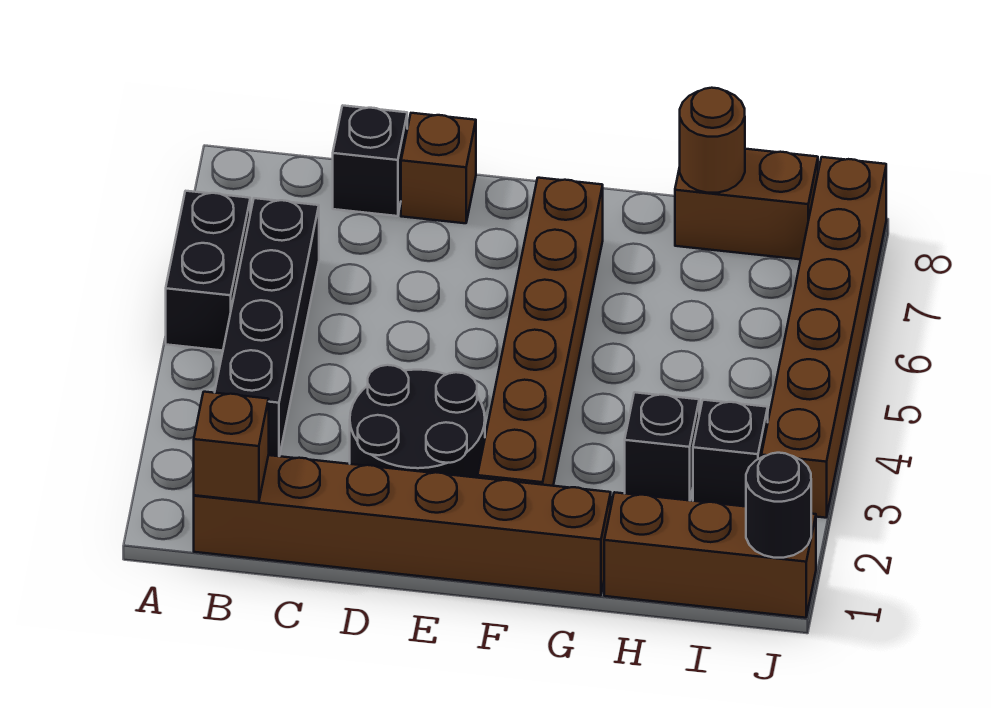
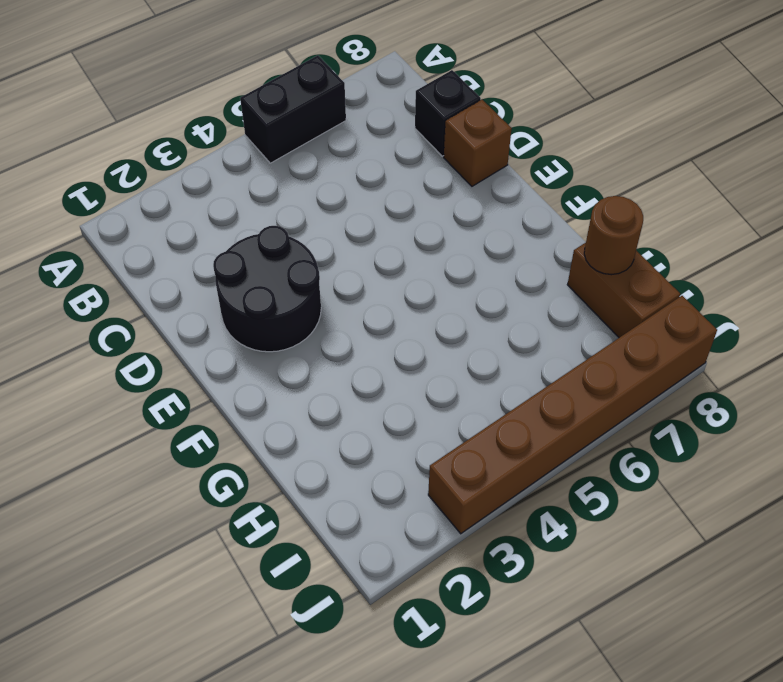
none -> brown 1x6 brick [194,455,611,596]
none -> black 1x4 brick [215,198,319,456]
none -> brown 1x6 brick [478,178,603,486]

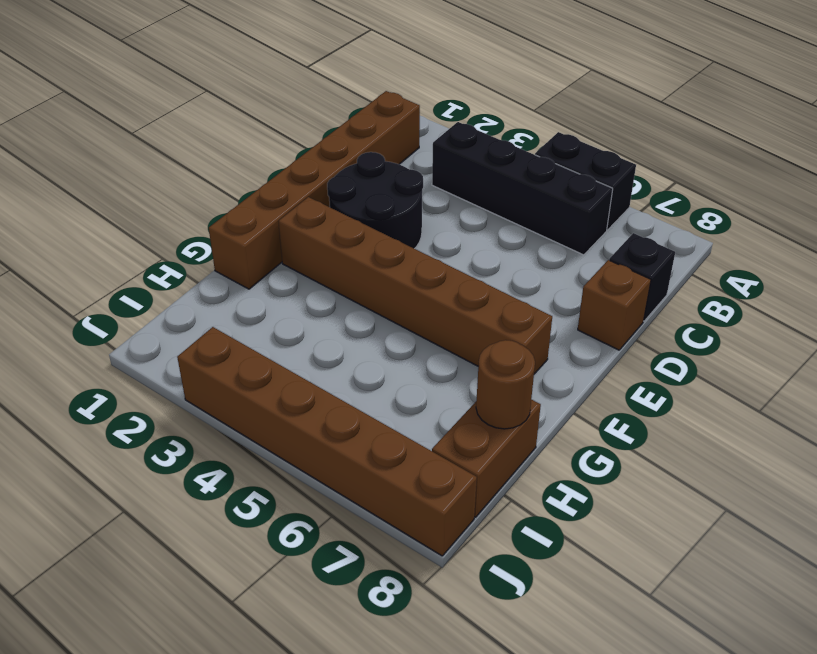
none -> brown 1x3 brick [604,492,816,618]
none -> black 1x1 brick [625,392,699,500]
none -> black 1x1 brick [693,400,768,507]

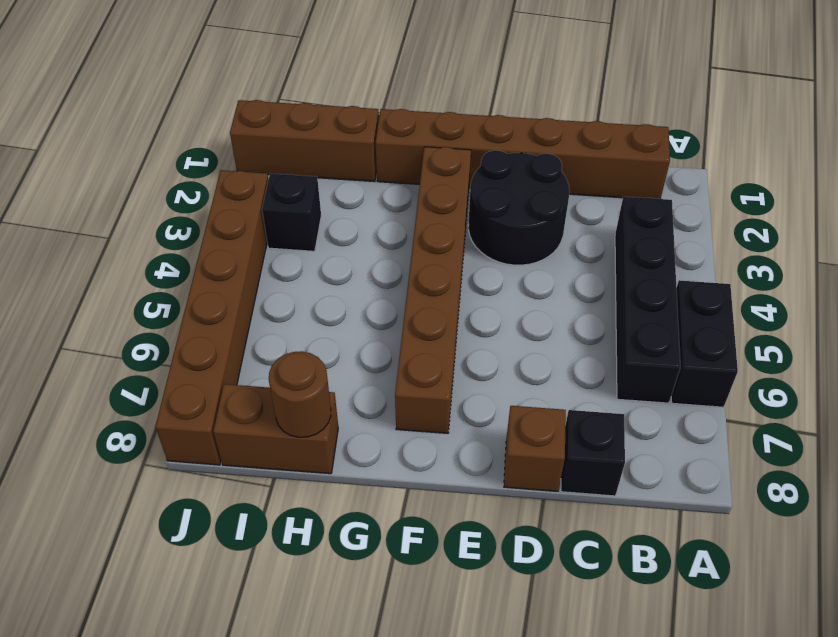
none -> black 1x1 brick [625,392,699,500]
none -> brown 1x1 brick [194,392,269,502]
none -> black 1x1 round brick [746,453,811,558]

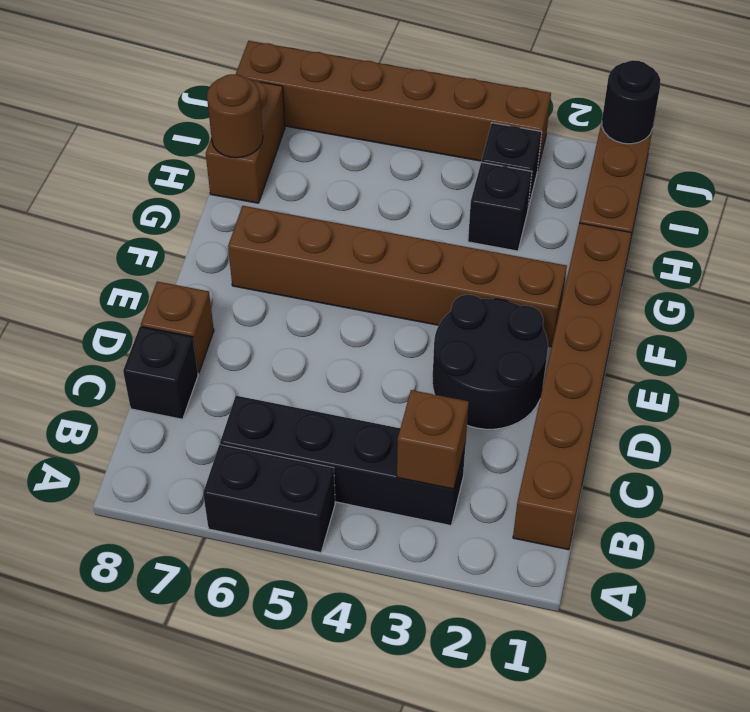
brown 1x1 brick [397,390,469,489] -> brown 1x1 brick moved to [194,392,269,502]

